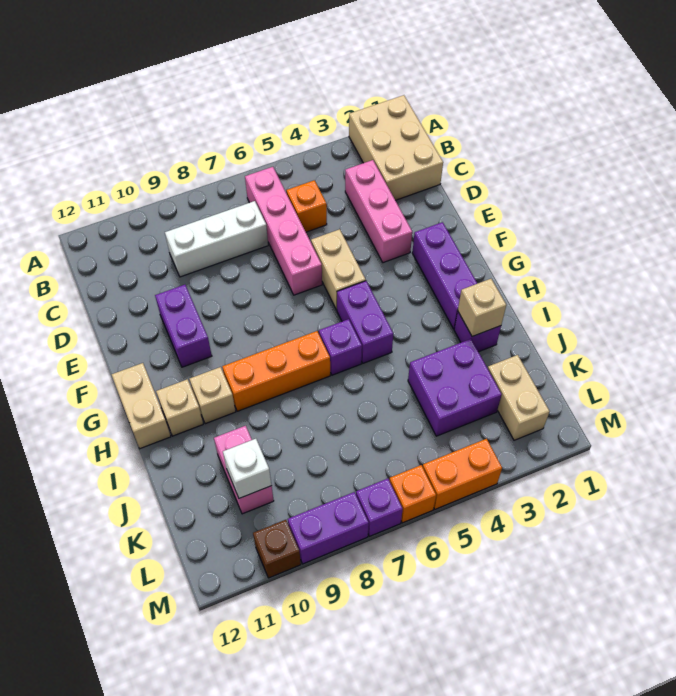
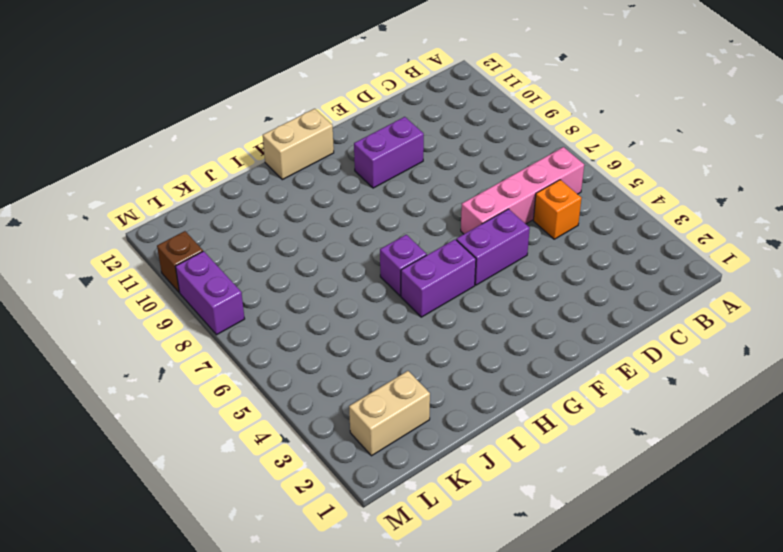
purple 1x2 brick [456,209,530,285] -> tan 1x2 brick [311,229,366,310]
none -> tan 2x3 brick [349,95,443,200]
none -> pink 1x3 brick [345,160,412,263]
none -> white 1x3 brick [165,201,268,277]

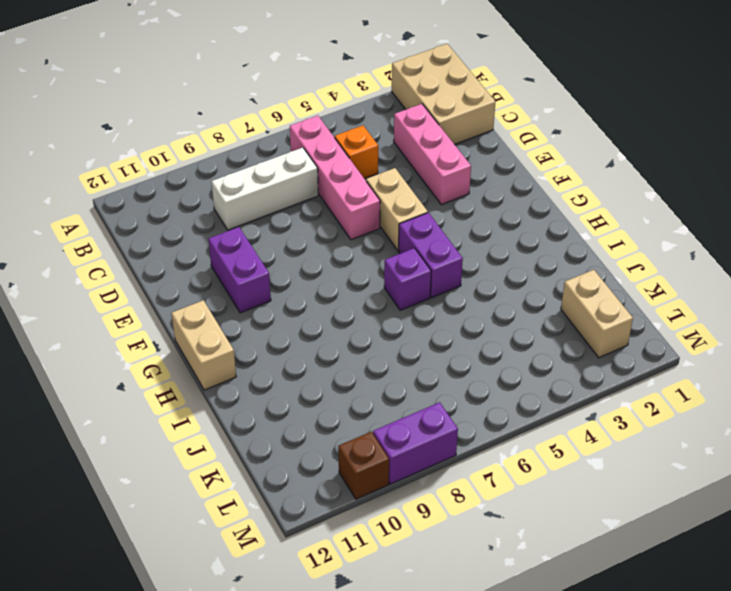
none -> purple 1x3 brick [412,222,477,329]
none -> orange 1x3 brick [222,331,330,411]
none -> tan 1x1 brick [190,367,236,424]

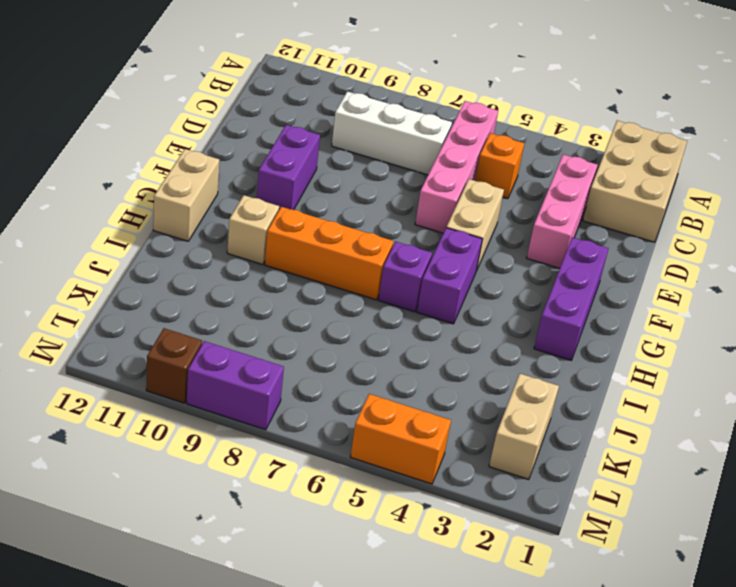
none -> tan 1x1 brick [156,379,203,436]
none -> purple 1x1 brick [454,311,501,352]
none -> purple 2x2 brick [408,339,502,436]

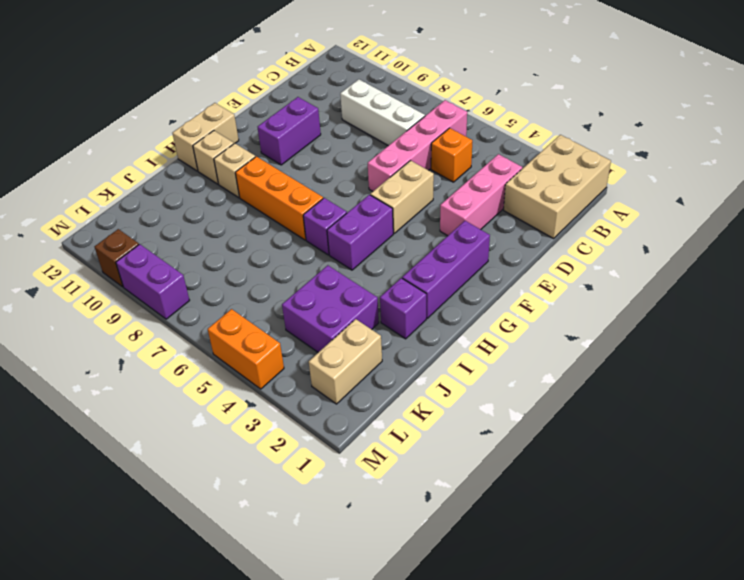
none -> pink 1x2 brick [214,426,274,514]
none -> orange 1x1 brick [389,465,436,523]
none -> purple 1x1 brick [356,479,403,536]

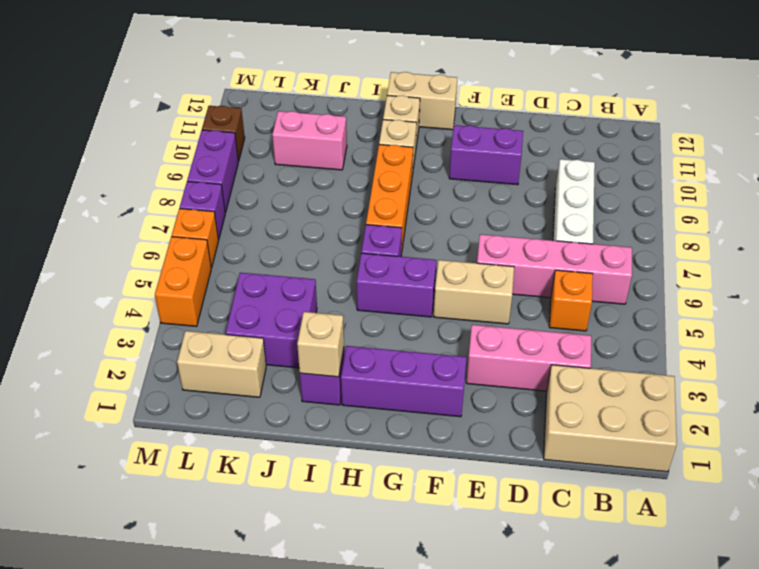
none -> white 1x1 brick [223,439,272,498]

